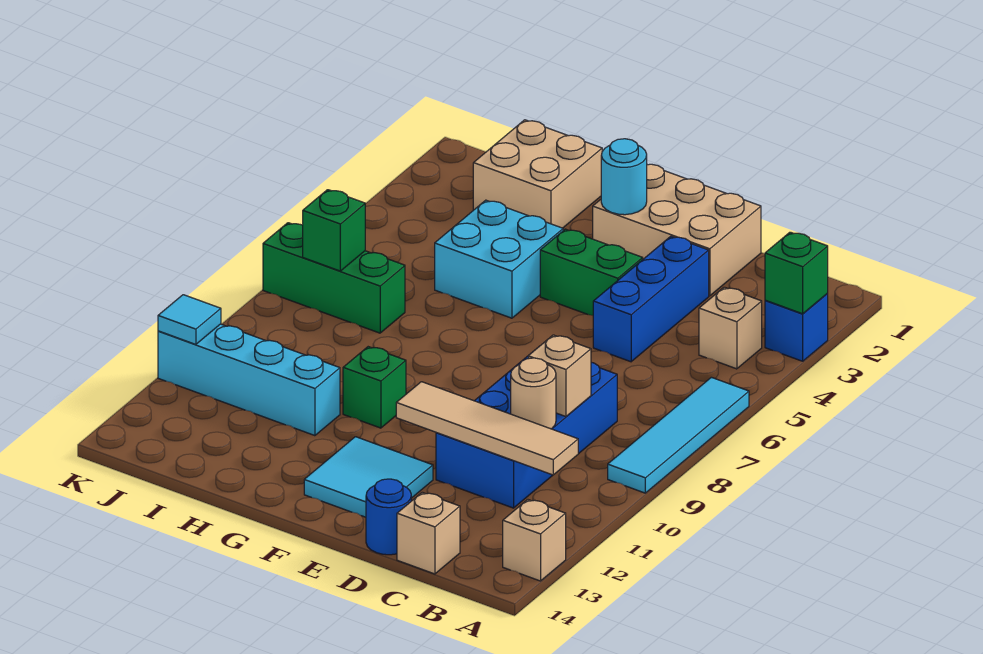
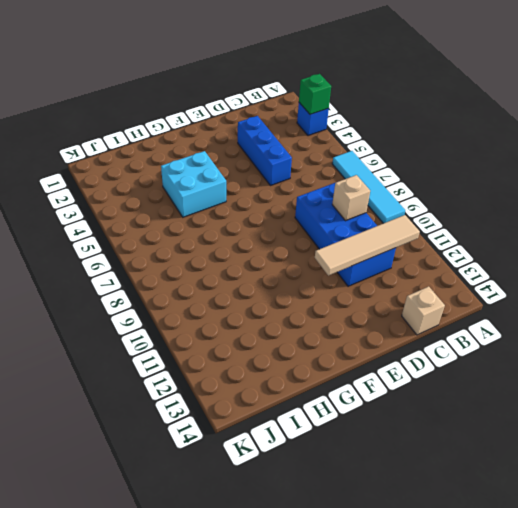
none -> tan 1x1 brick [503,500,566,581]
none -> tan 1x1 brick [699,287,762,369]
none -> tan 2x3 brick [593,164,761,296]

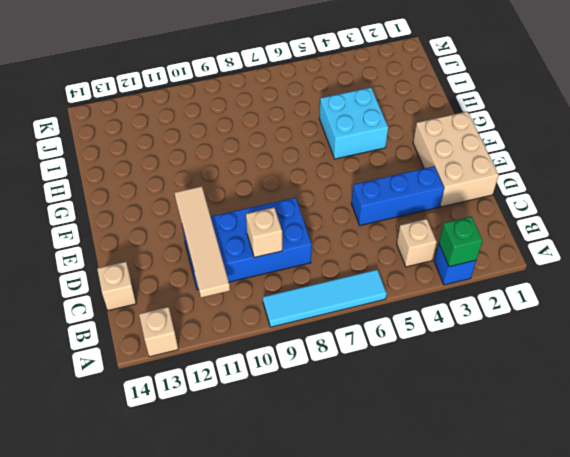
none -> blue 1x1 round brick [366,479,411,555]
none -> green 1x2 brick [540,229,643,315]
none -> cyan 2x2 tile [304,437,433,517]

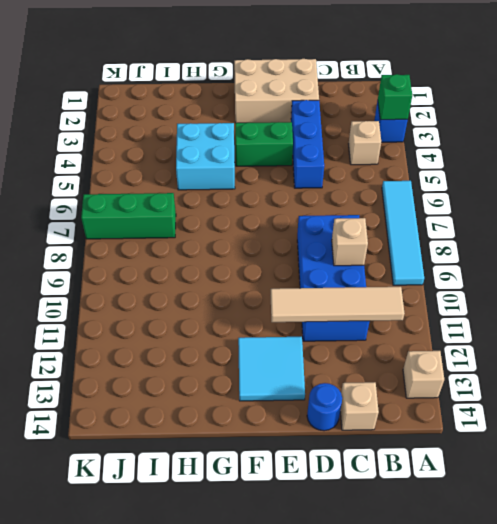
none -> green 1x1 brick [343,347,406,428]
none -> tan 2x2 brick [473,120,602,228]
none -> cyan 1x4 brick [158,324,340,436]

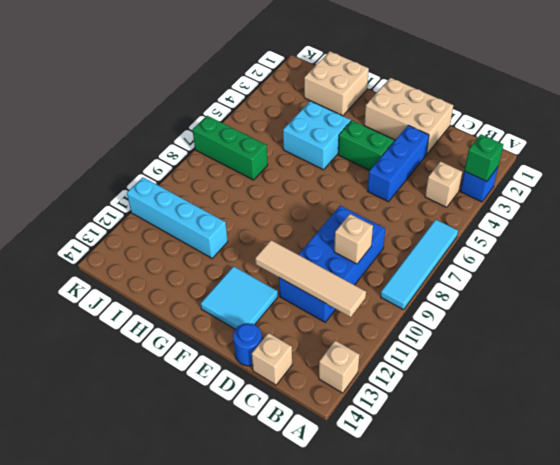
none -> green 1x1 brick [343,347,406,428]
none -> tan 1x1 round brick [511,358,556,429]
none -> cyan 1x1 round brick [601,139,647,215]

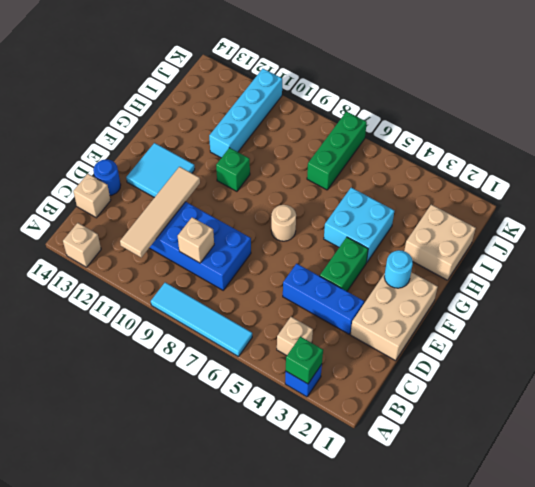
tan 1x1 round brick [271,205,296,241] -> tan 1x1 round brick moved to [511,358,556,429]
none -> green 1x1 brick [303,190,365,271]
none -> cyan 1x1 tile [158,295,221,344]

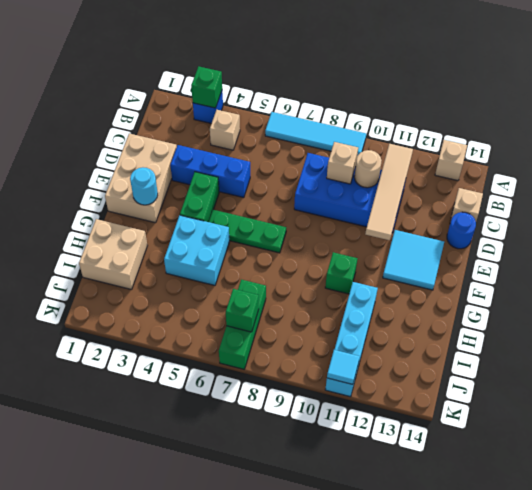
green 1x3 plate [209,210,286,253] -> none

